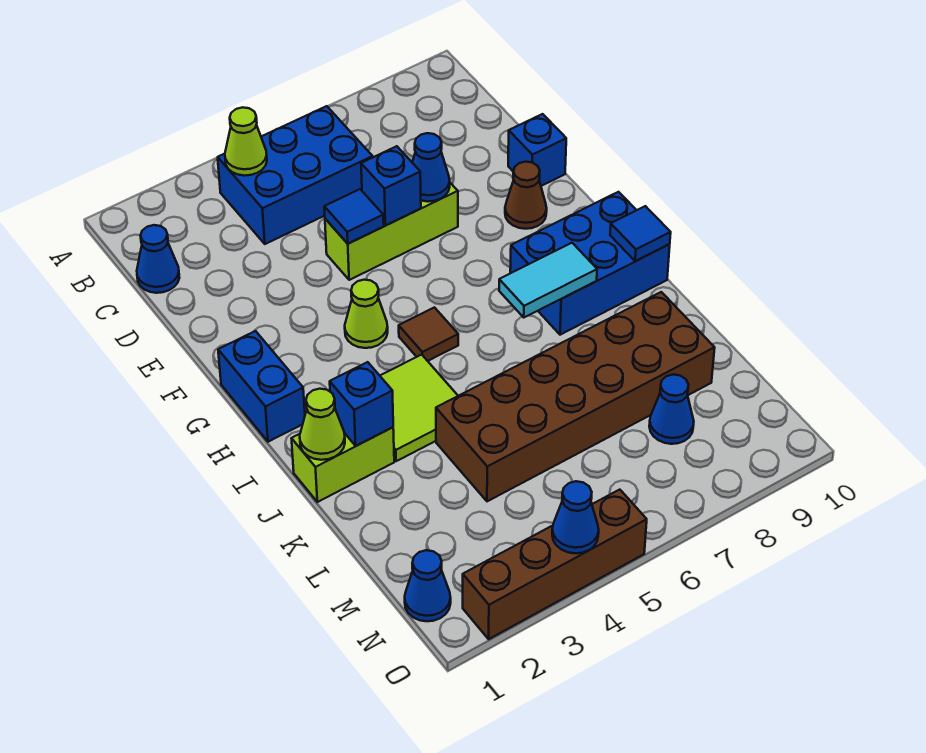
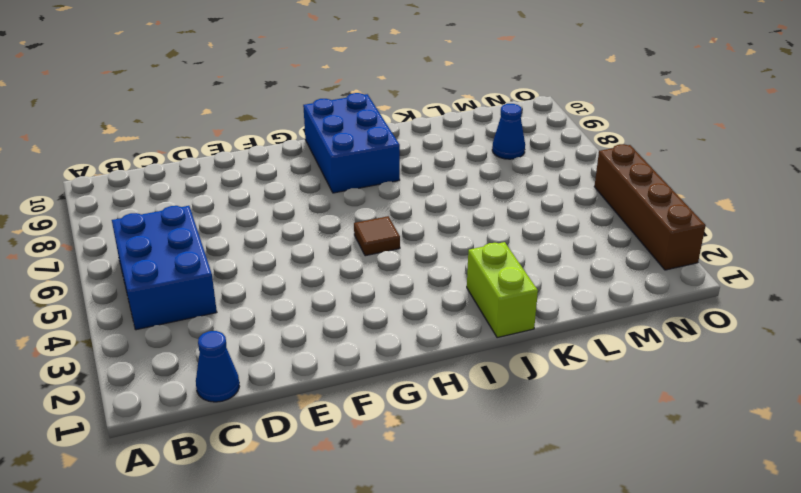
none -> lime 1x3 brick [325,183,458,280]
none -> blue 1x1 brick [508,114,566,186]
none -> brown 1x1 cone [505,162,547,229]

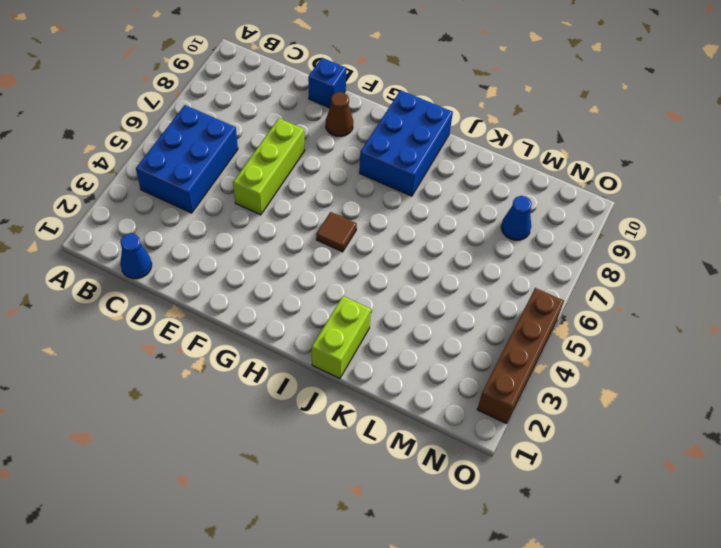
none -> blue 1x2 brick [218,331,305,442]
none -> lime 1x1 cone [345,280,388,348]
none -> lime 2x2 tile [380,355,458,461]

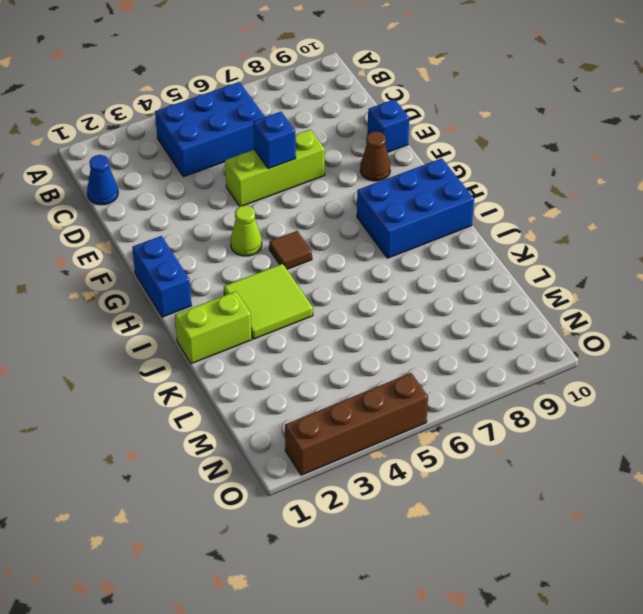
none -> brown 2x6 brick [436,292,715,501]
none -> blue 1x1 cone [649,375,694,444]
none -> blue 1x1 cone [405,550,451,621]

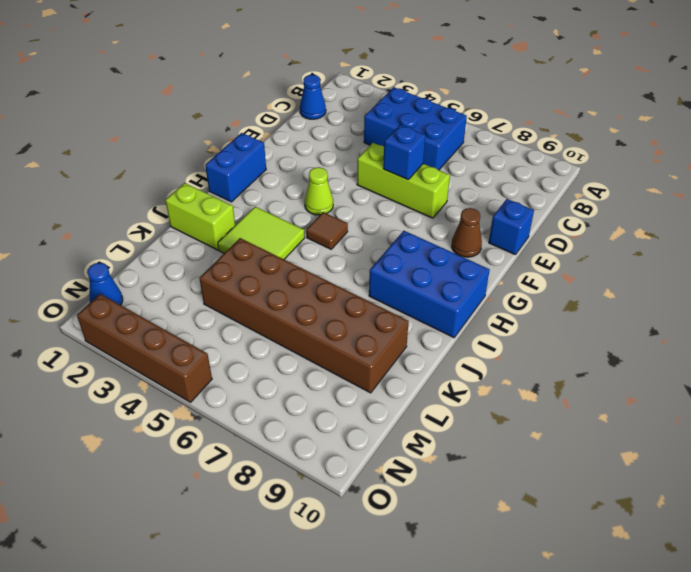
none -> blue 1x1 cone [649,375,694,444]
none -> lime 1x1 cone [225,107,267,176]
none -> blue 1x1 tile [324,189,384,244]

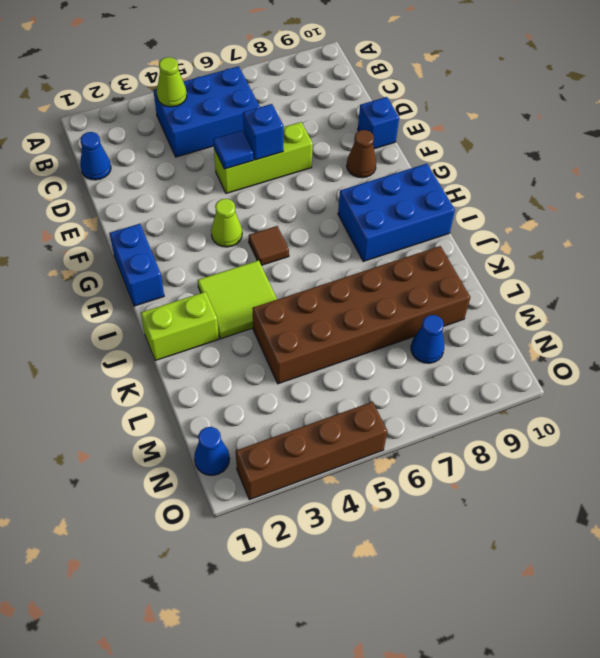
none -> blue 1x1 cone [412,133,450,202]
none -> cyan 1x2 tile [499,243,597,317]
none -> blue 1x1 tile [610,206,671,261]

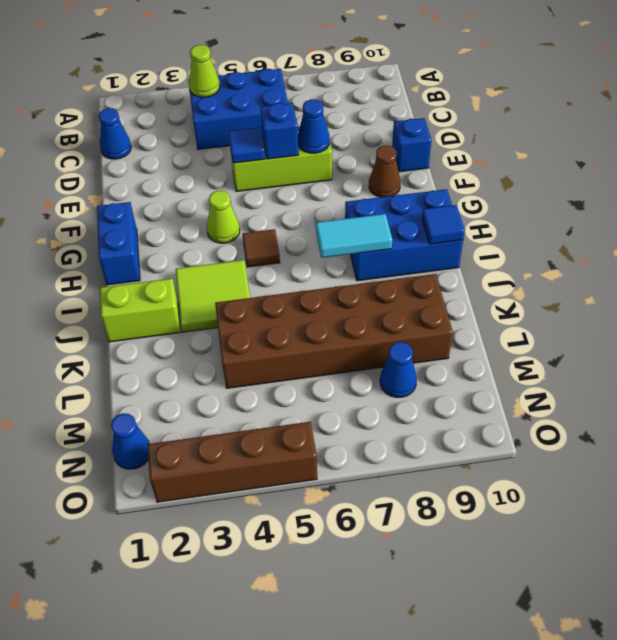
none -> lime 1x1 cone [300,389,345,460]
none -> blue 1x1 brick [330,362,393,446]
none -> blue 1x1 cone [552,481,599,553]

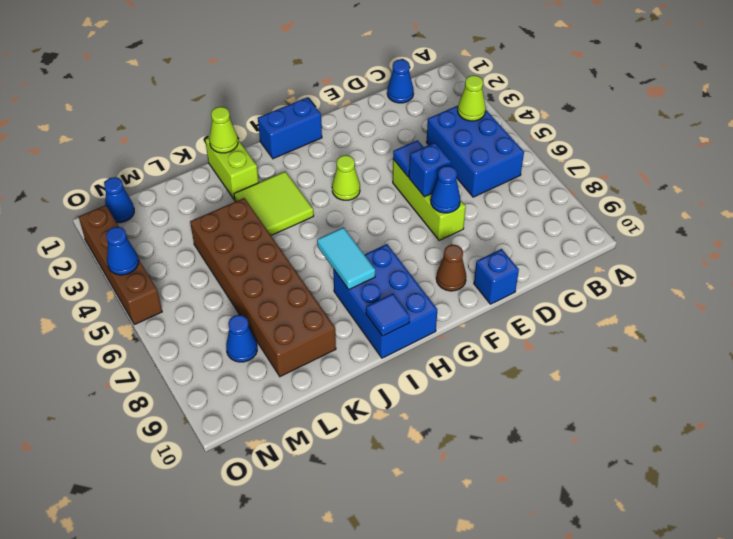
none -> brown 1x1 tile [399,307,458,361]
none -> blue 1x1 brick [330,362,393,446]

